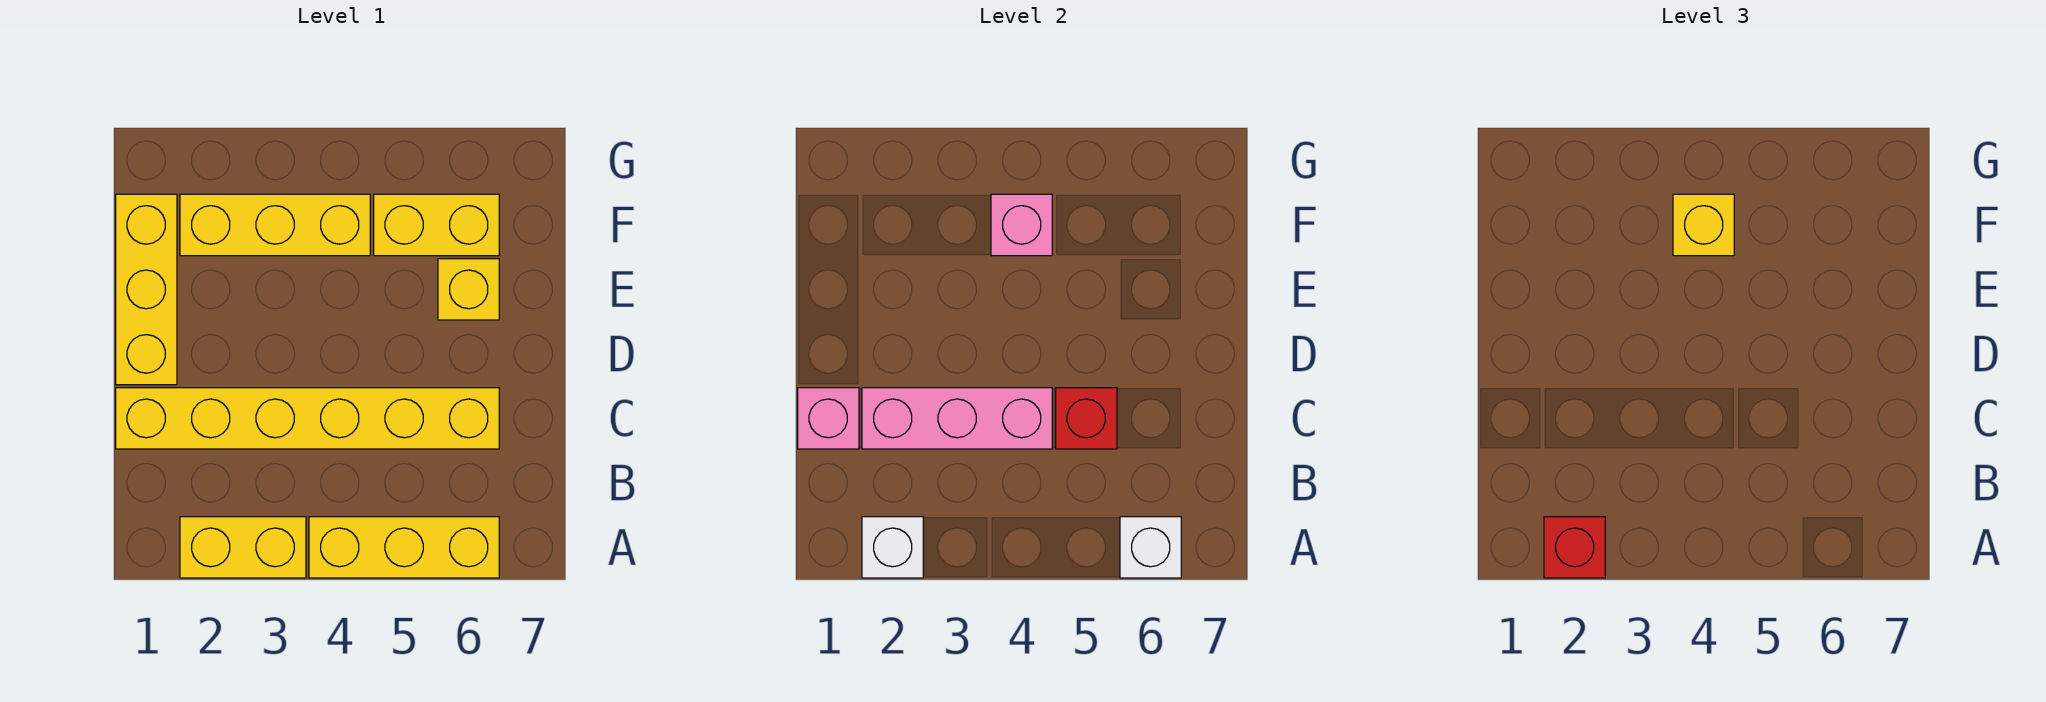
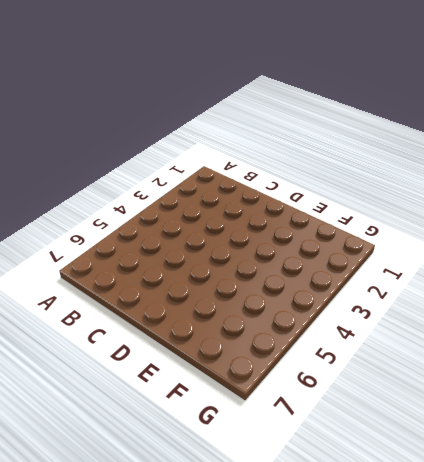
none -> yellow 1x2 brick [180,517,306,578]
none -> yellow 1x3 brick [309,517,499,578]
none -> yellow 1x6 brick [116,388,499,449]

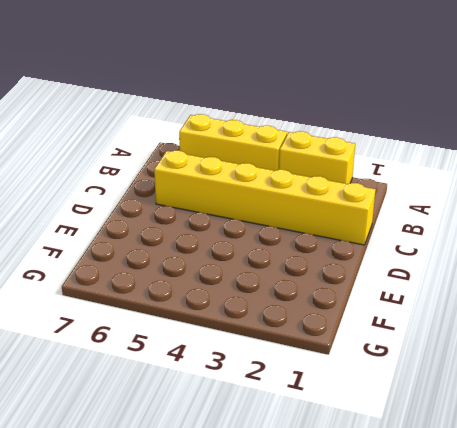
none -> yellow 1x3 brick [116,194,177,385]
none -> yellow 1x1 brick [438,259,499,320]
none -> yellow 1x3 brick [180,194,370,256]

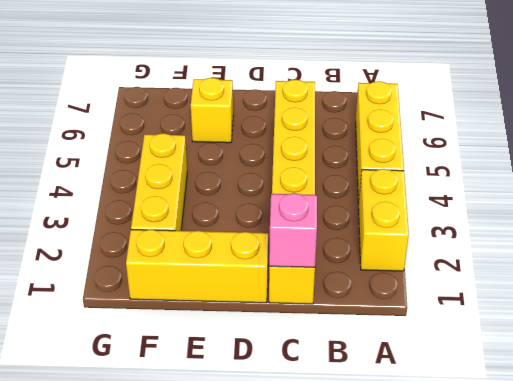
none -> yellow 1x2 brick [374,194,499,256]
none -> white 1x1 brick [862,517,923,578]
none -> white 1x1 brick [1120,517,1181,578]

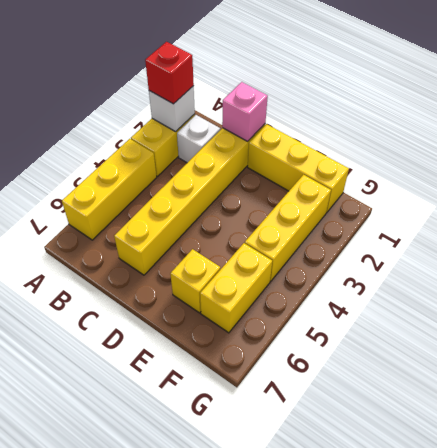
white 1x1 brick [177,115,220,163] -> white 1x1 brick moved to [1120,517,1181,578]
none -> pink 1x3 brick [862,388,1052,449]
none -> red 1x1 brick [1056,388,1117,449]
none -> pink 1x1 brick [991,194,1052,256]

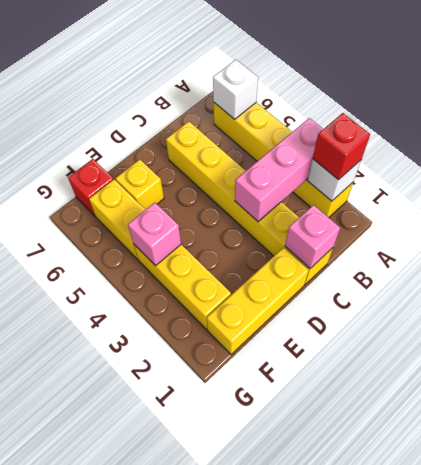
pink 1x3 brick [235,118,323,222] -> pink 1x3 brick turned to [862,388,1052,449]
red 1x1 brick [68,159,113,216] -> red 1x1 brick moved to [1056,388,1117,449]
none -> yellow 1x1 brick [1673,194,1734,256]

